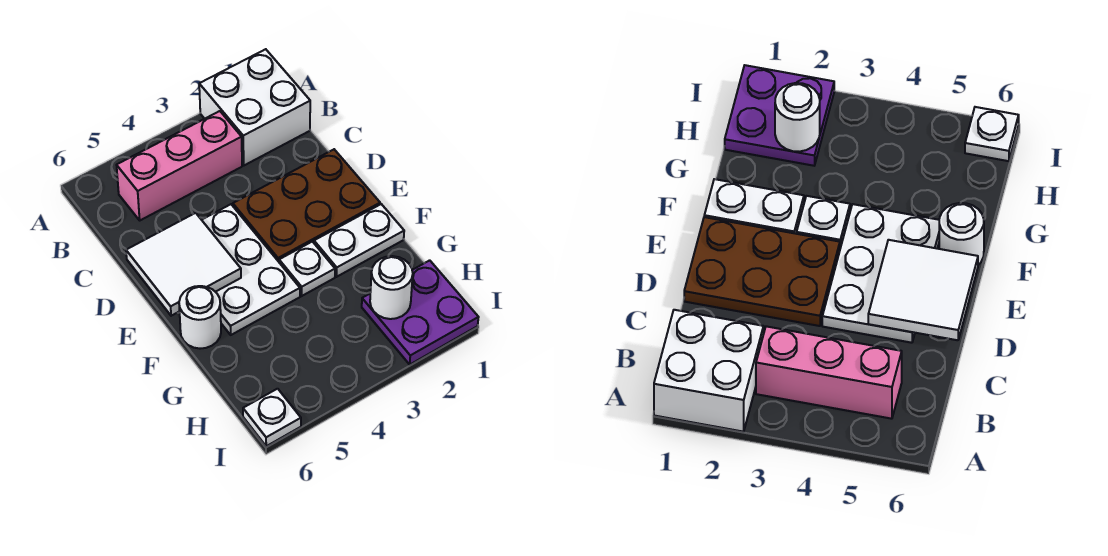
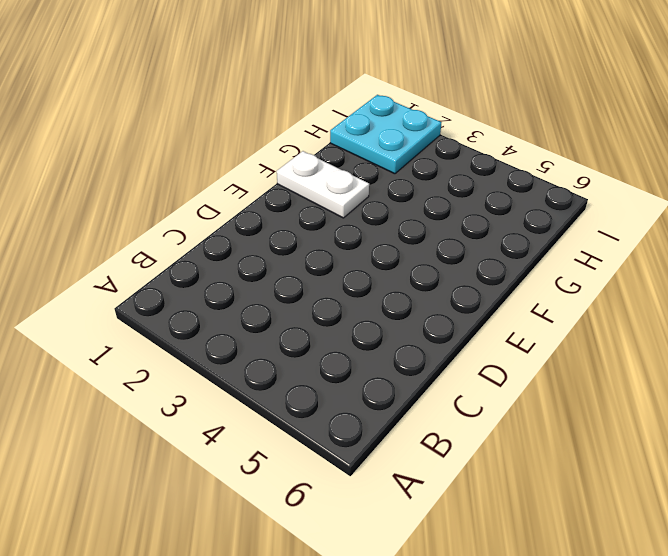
cyan 2x2 plate [330,95,441,174] -> purple 2x2 plate [362,260,479,364]
none -> white 2x2 brick [199,49,310,165]
none -> pink 1x3 brick [117,111,242,220]

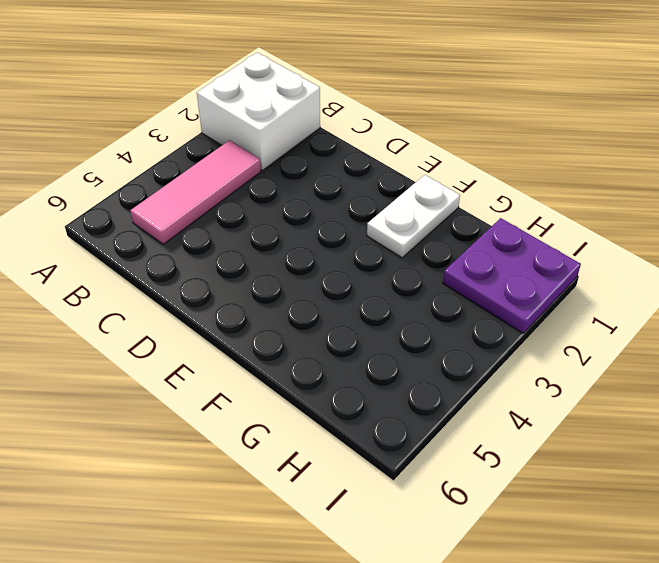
pink 1x3 tile [130,140,261,244] -> pink 1x3 brick [117,111,242,220]
none -> brown 2x3 plate [233,149,380,262]
none -> white 2x3 plate [202,204,300,335]

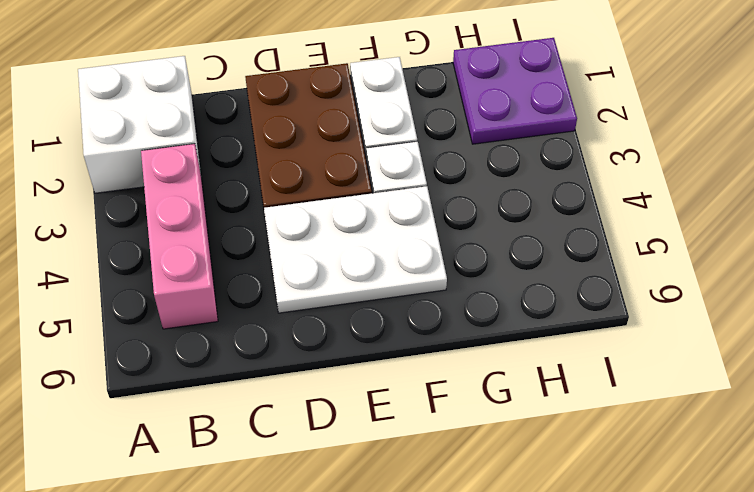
none -> white 1x1 round brick [179,286,221,349]
none -> white 1x1 plate [243,389,301,446]

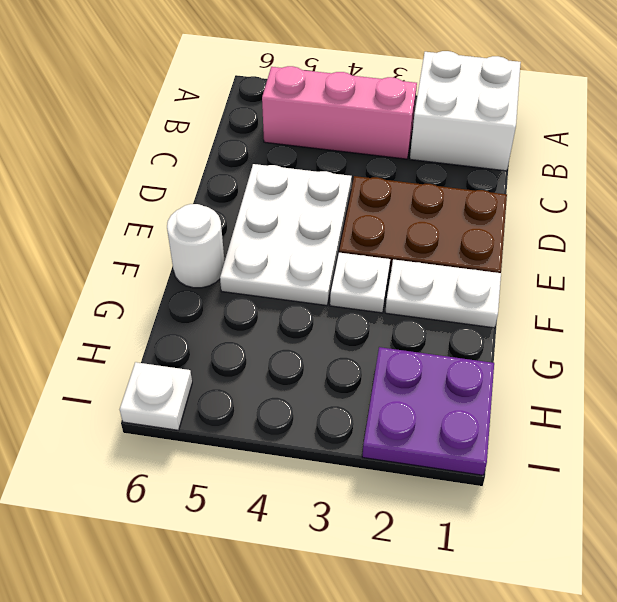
none -> white 2x2 tile [126,213,241,316]
none -> white 1x1 round brick [370,256,413,319]

